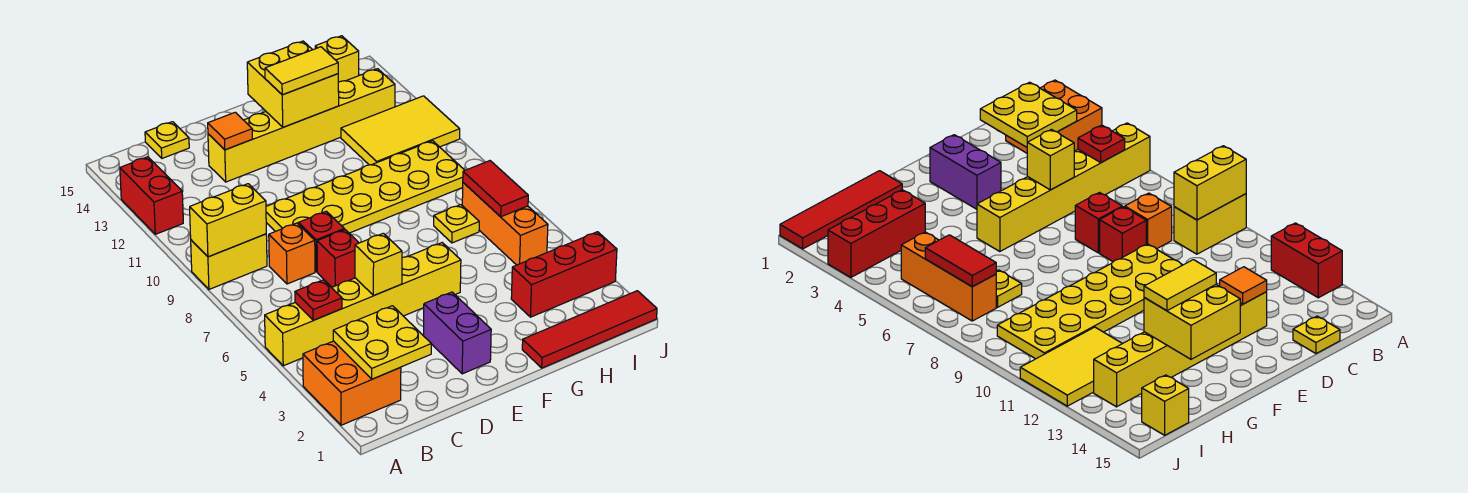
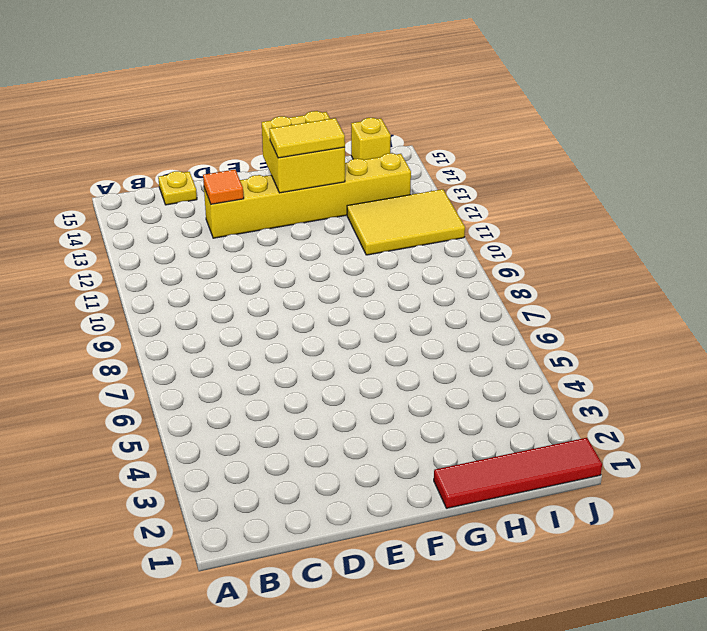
none -> orange 2x2 brick [303,341,401,425]
none -> yellow 1x6 brick [265,243,461,366]
none -> yellow 1x2 brick [191,234,267,289]

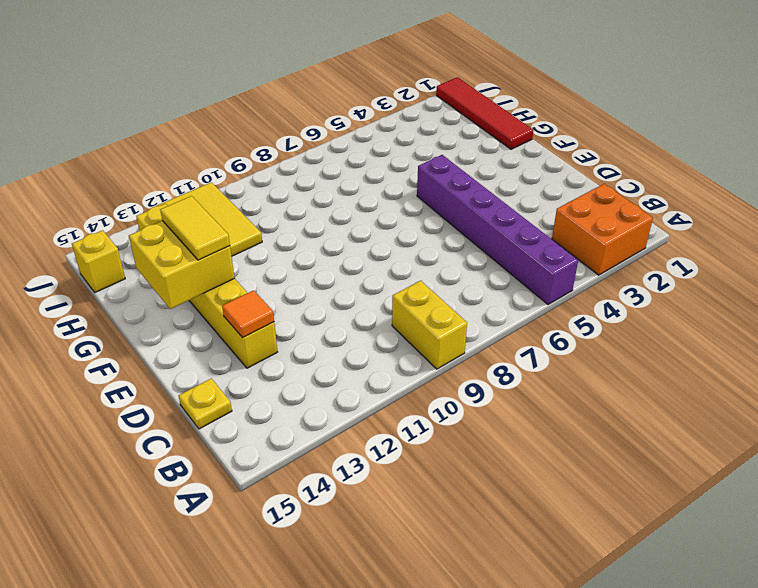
purple 1x6 brick [417,155,578,304] -> yellow 1x6 brick [265,243,461,366]
none -> red 1x2 brick [120,157,183,234]
none -> orange 1x1 brick [269,223,315,284]
none -> red 1x1 brick [317,230,359,287]

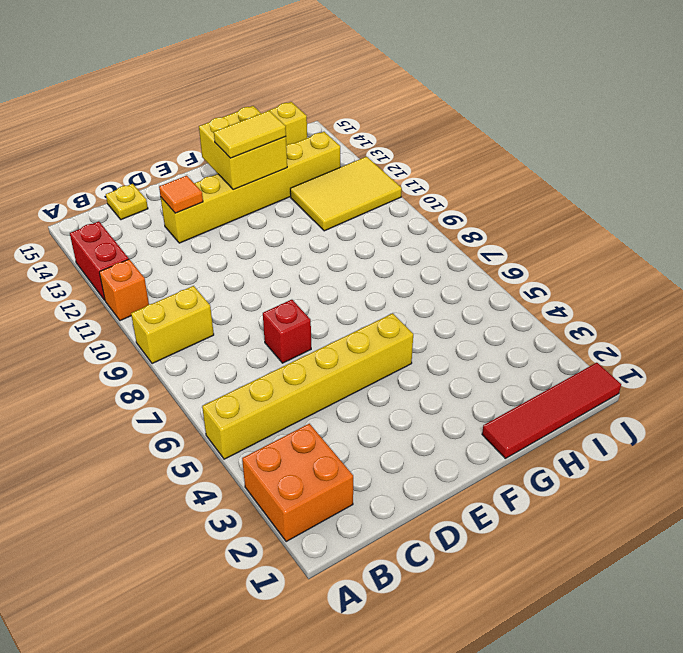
orange 1x1 brick [99,259,149,321] -> orange 1x1 brick moved to [269,223,315,284]
none -> red 1x1 brick [298,211,344,272]
none -> yellow 2x6 plate [266,141,465,233]
none -> purple 1x2 brick [423,292,491,374]

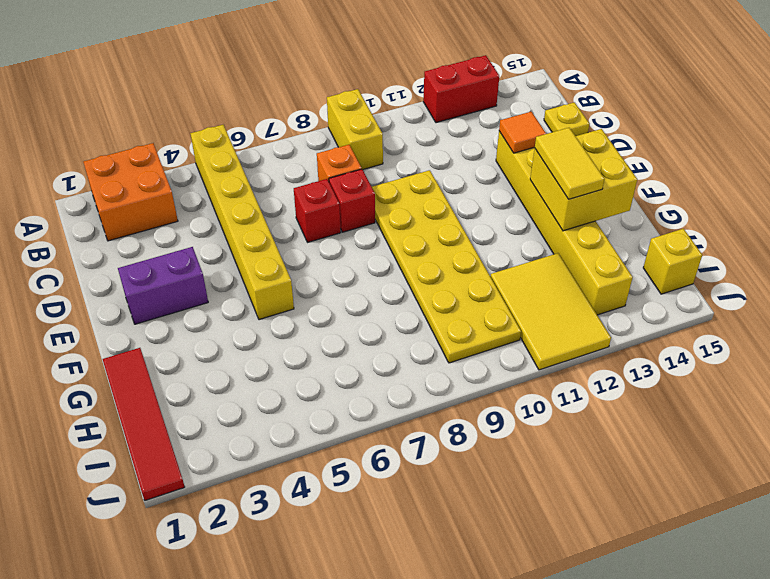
none -> red 1x3 brick [511,232,617,317]
none -> yellow 1x1 plate [434,205,479,243]
none -> orange 1x3 brick [462,183,548,265]

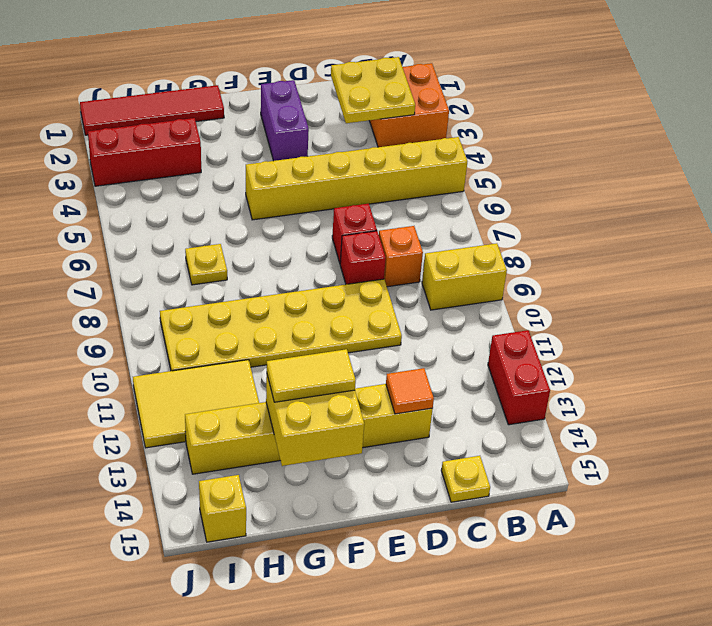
none -> orange 1x3 brick [462,183,548,265]
none -> yellow 1x2 brick [190,184,266,257]
none -> red 1x1 plate [295,280,342,320]

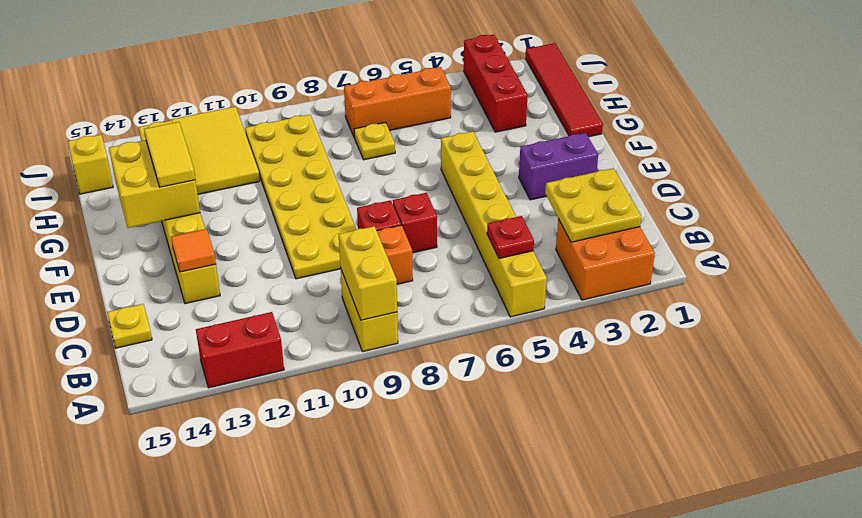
none -> yellow 1x1 brick [355,233,402,296]
none -> red 1x2 tile [463,161,528,217]

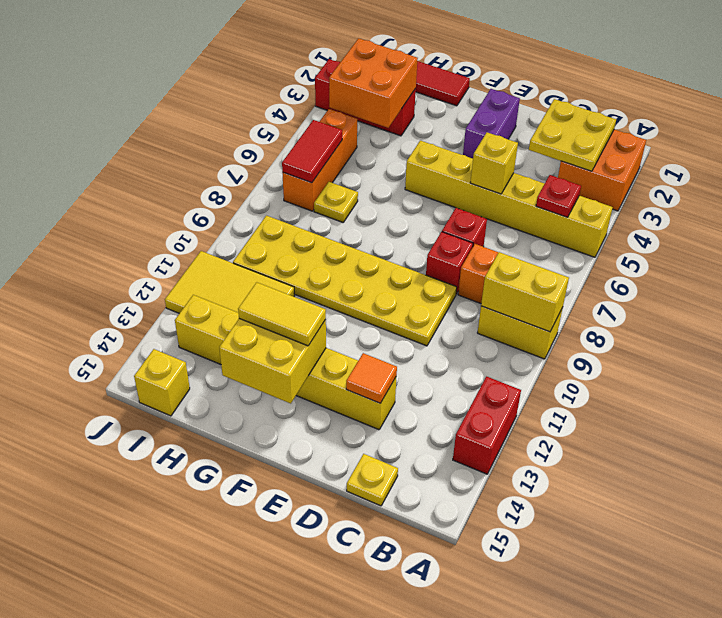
orange 2x2 brick [329,38,418,128] -> none

